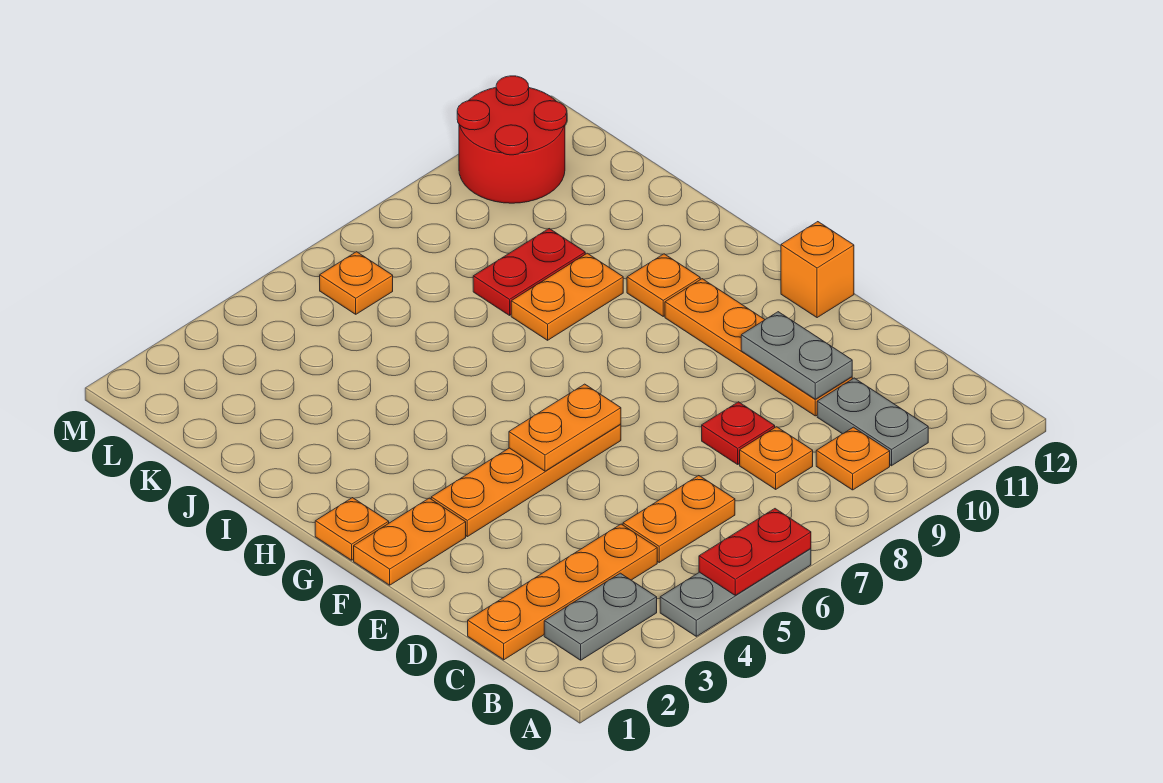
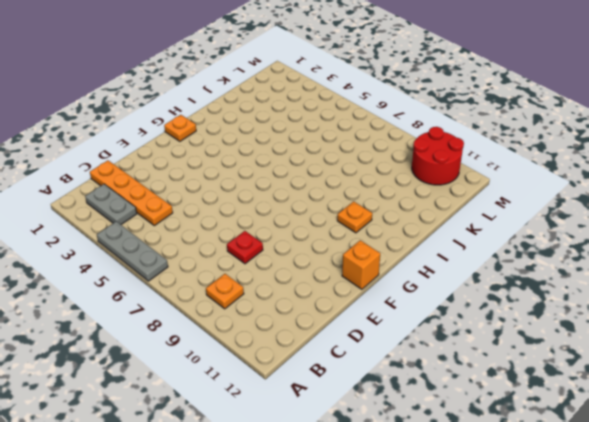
none -> grey 1x2 plate [817,378,928,466]
none -> orange 1x2 plate [623,476,735,562]
none -> orange 1x1 plate [740,427,813,489]

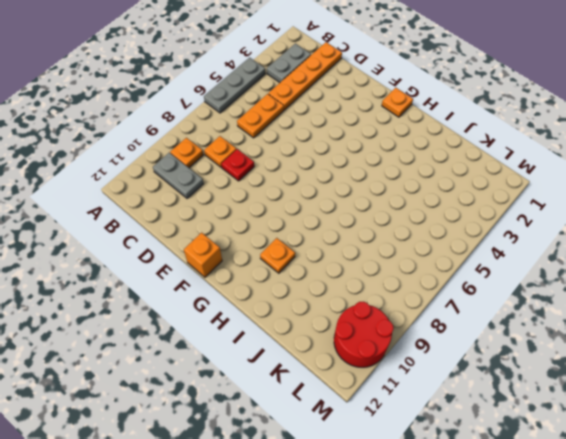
none -> orange 1x4 plate [665,279,852,416]
none -> orange 1x2 plate [354,498,466,585]
none -> orange 1x4 plate [431,424,621,537]

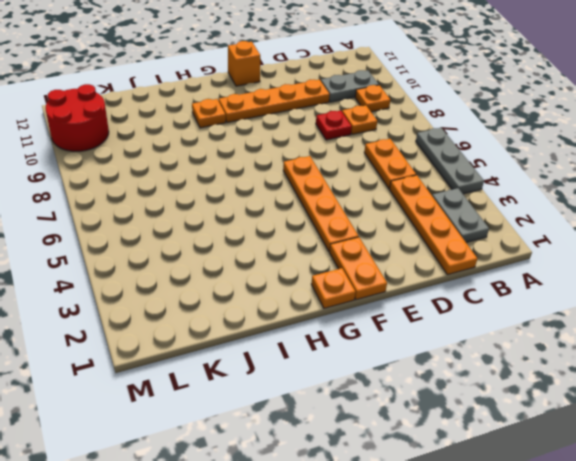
none -> orange 1x2 plate [511,253,623,340]
none -> red 1x2 plate [473,229,585,315]
none -> orange 1x1 plate [320,252,393,314]

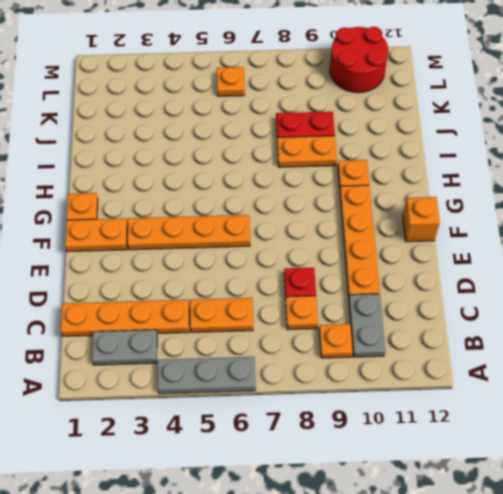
none -> red 1x2 plate [699,509,811,596]
none -> grey 1x2 plate [741,312,852,399]
none -> orange 1x2 plate [509,384,621,471]

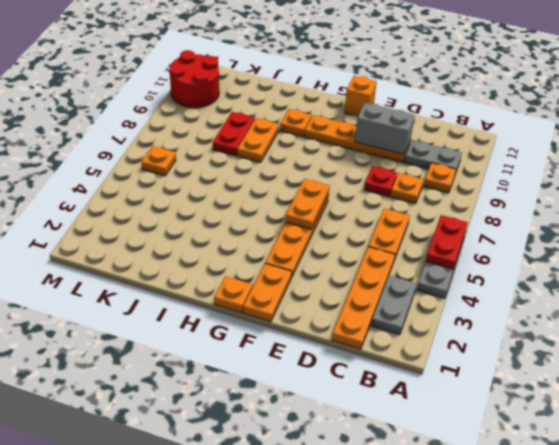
grey 1x2 brick [355,103,415,155] -> grey 1x2 plate [741,312,852,399]

